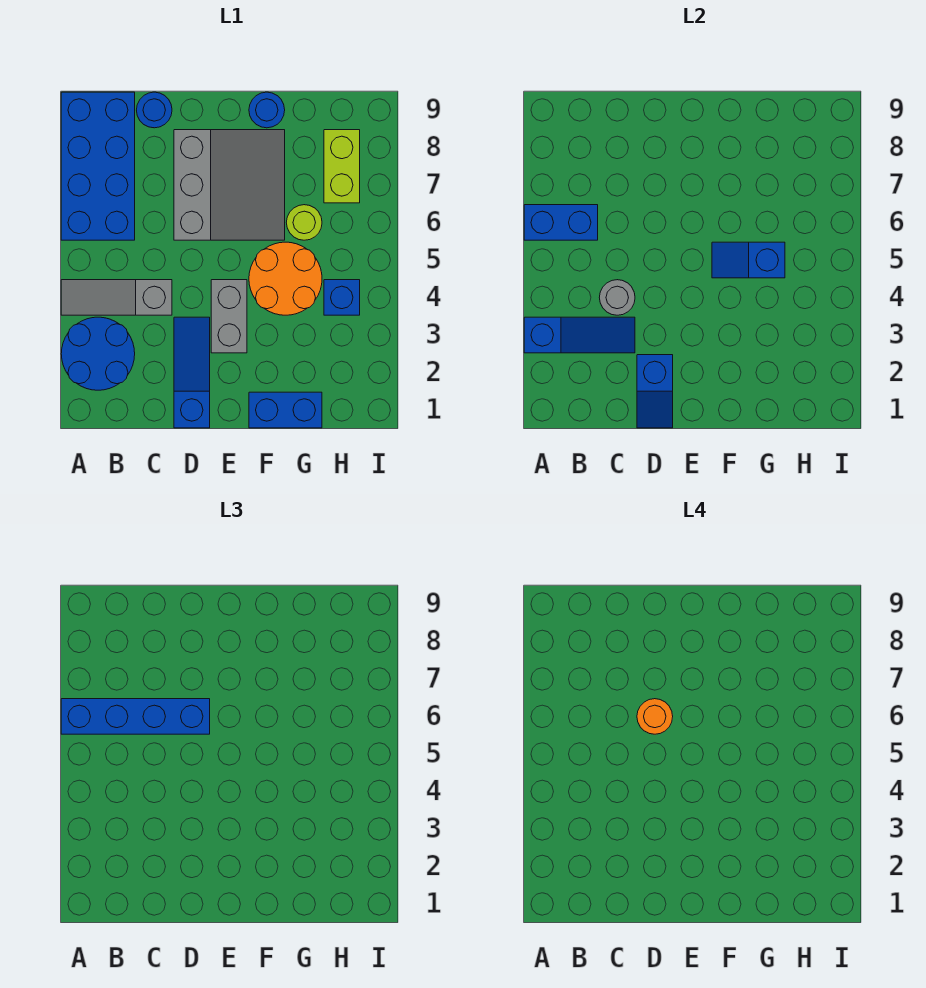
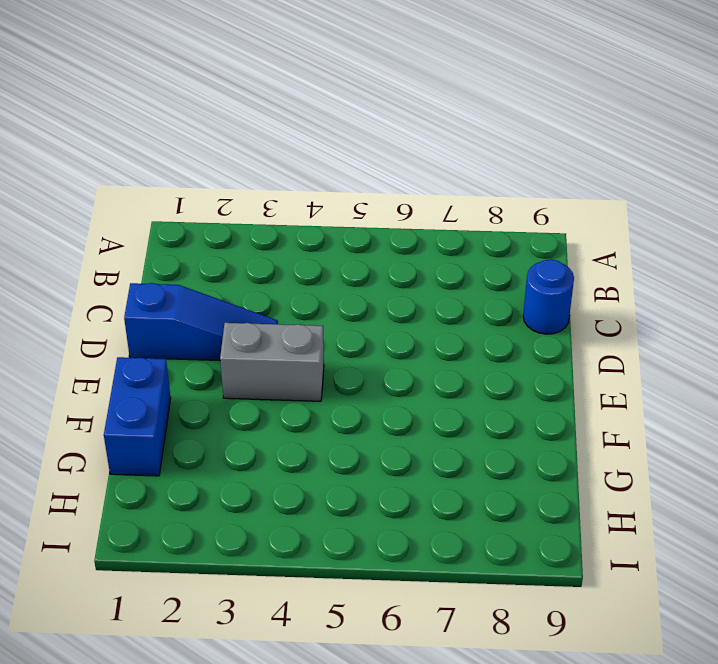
none -> blue 2x2 round brick [61,317,135,390]
none -> grey 1x3 slope [61,280,172,315]
none -> blue 2x4 brick [61,92,135,240]

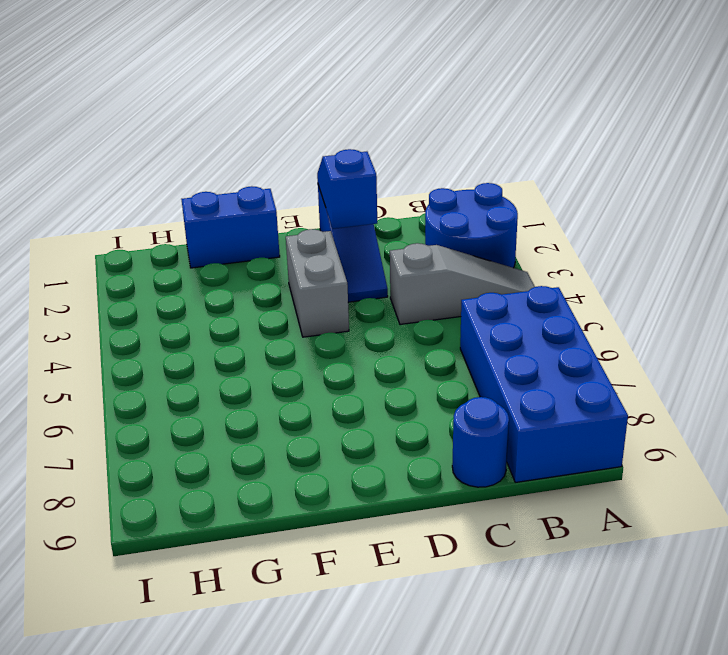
none -> grey 3x3 slope [174,130,285,240]
none -> orange 2x2 round brick [249,242,322,315]
none -> blue 1x1 round brick [249,92,285,128]

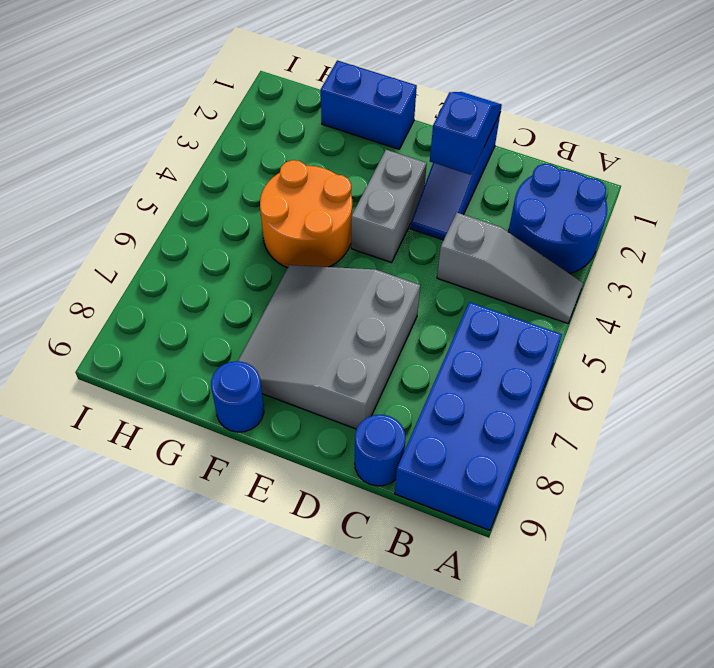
none -> lime 1x1 round brick [286,205,322,240]
none -> blue 1x1 brick [324,280,360,315]
none -> lime 1x2 brick [324,130,360,203]

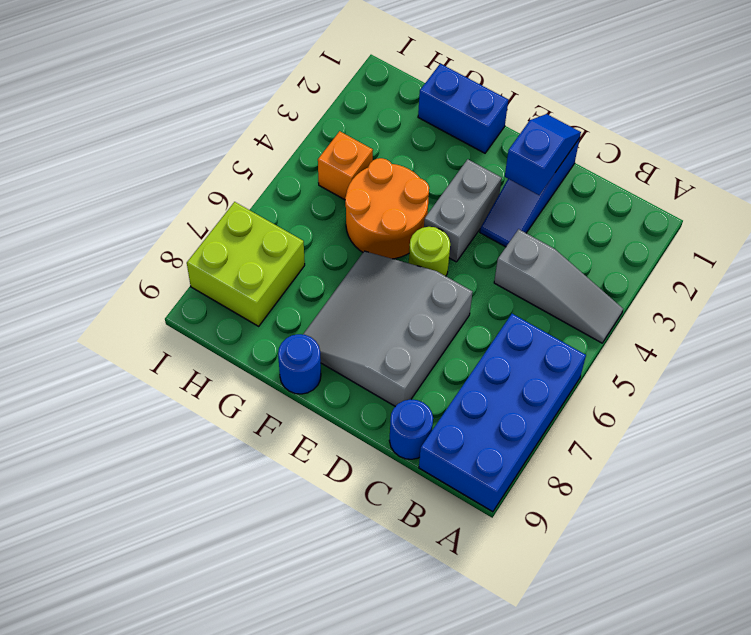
lime 1x1 round brick [409,227,450,276] -> lime 1x1 round brick moved to [286,205,322,240]
orange 1x1 brick [318,131,373,200] -> blue 1x1 brick [324,280,360,315]
lime 2x2 brick [187,202,305,326] -> lime 1x2 brick [324,130,360,203]
none -> blue 2x2 round brick [61,317,135,390]
none -> blue 1x3 slope [524,317,635,353]
none -> blue 1x2 brick [524,205,598,240]

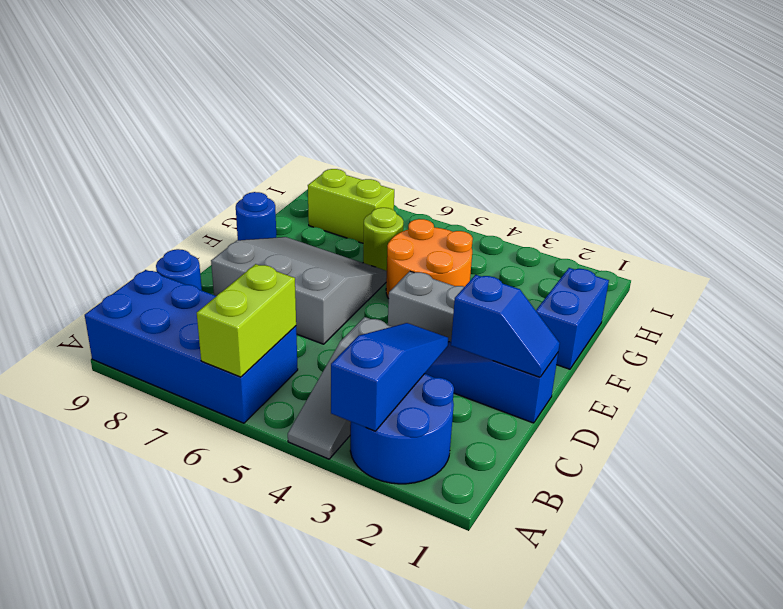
lime 1x2 brick [197,264,296,377] -> blue 1x2 brick [524,205,598,240]
none -> blue 1x1 brick [324,280,360,315]
none -> grey 1x1 round brick [599,280,635,315]
none -> blue 1x2 slope [712,242,785,278]

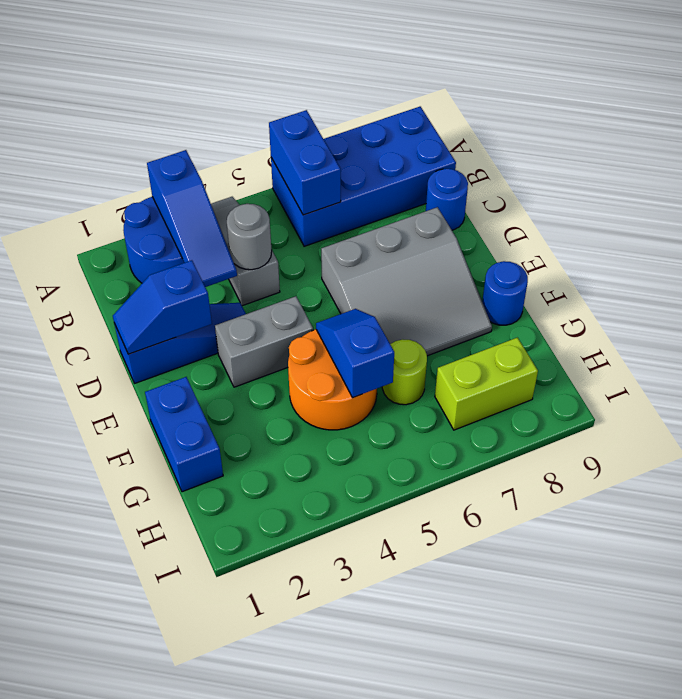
none -> blue 1x1 brick [324,280,360,315]
none -> blue 1x4 brick [61,699,210,734]
none -> orange 1x1 round brick [637,699,673,734]

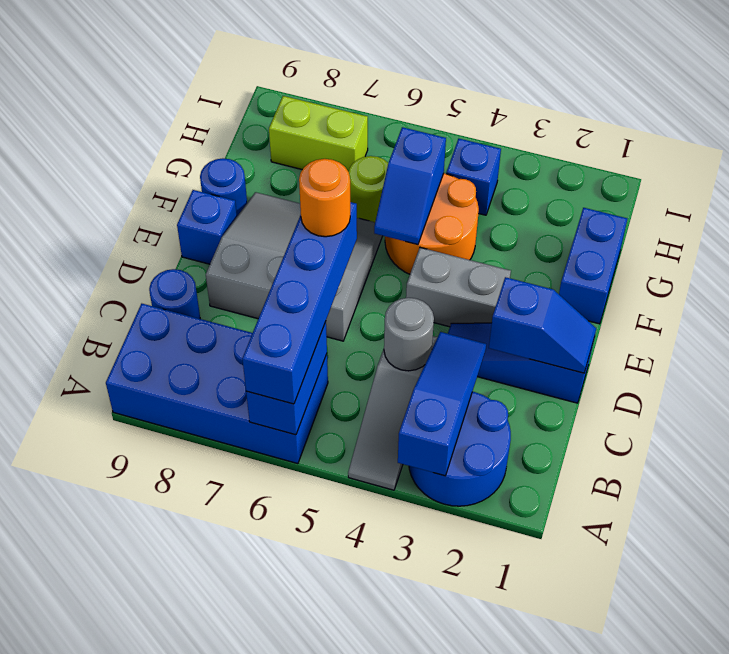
blue 1x1 brick [177,190,237,264] -> none

